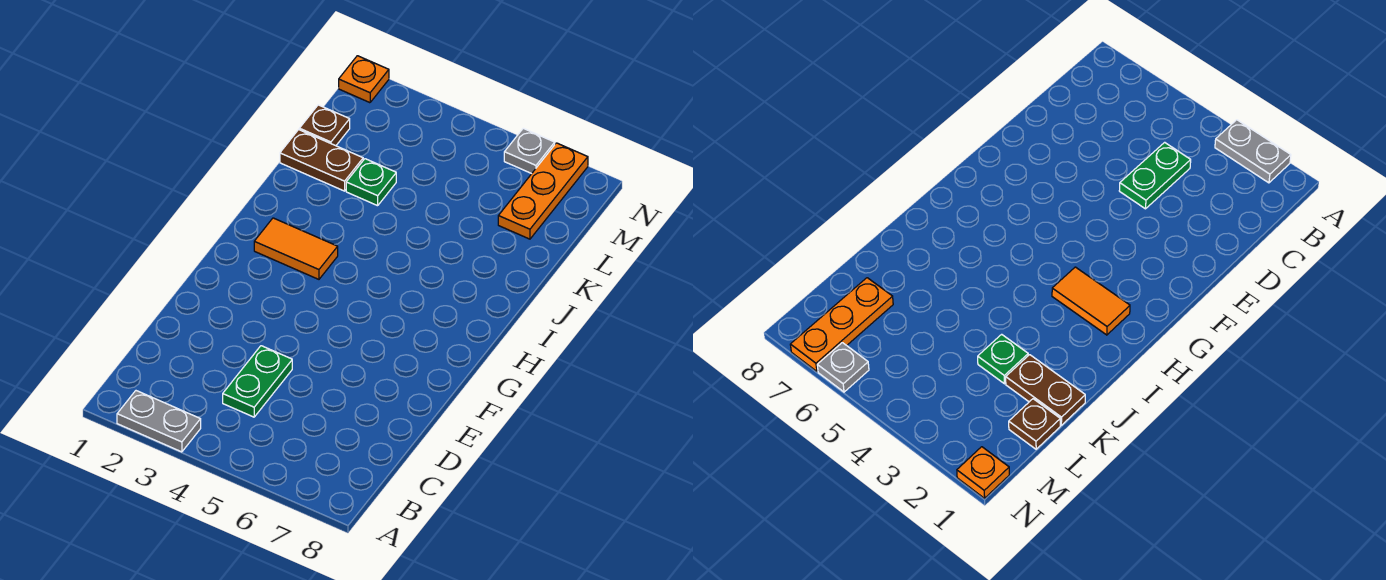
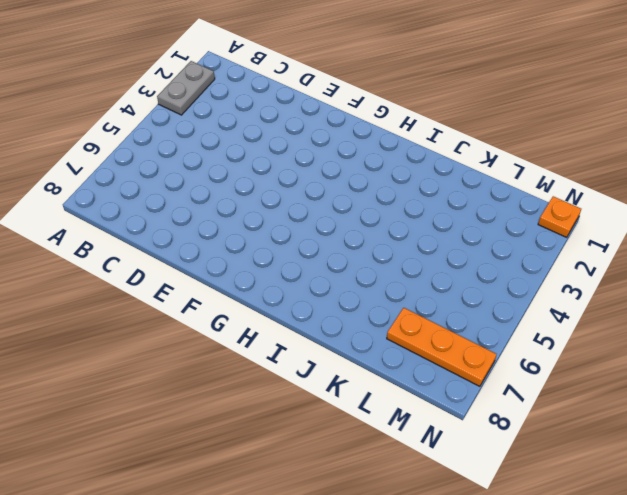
none -> green 1x2 plate [223,346,292,417]
none -> orange 1x2 tile [254,218,338,279]

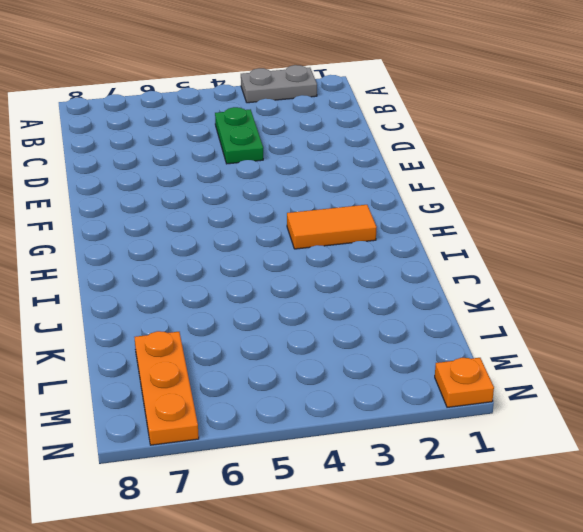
none -> brown 1x2 plate [280,130,363,191]
none -> green 1x1 plate [346,159,396,206]

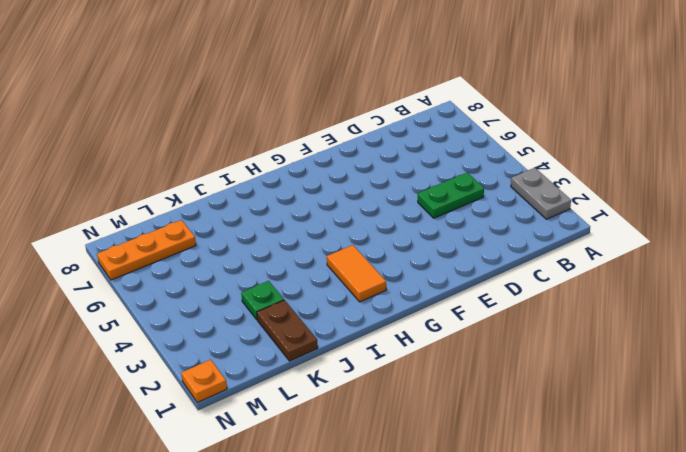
none -> brown 1x1 plate [299,105,350,146]
none -> grey 1x1 plate [504,128,555,174]

